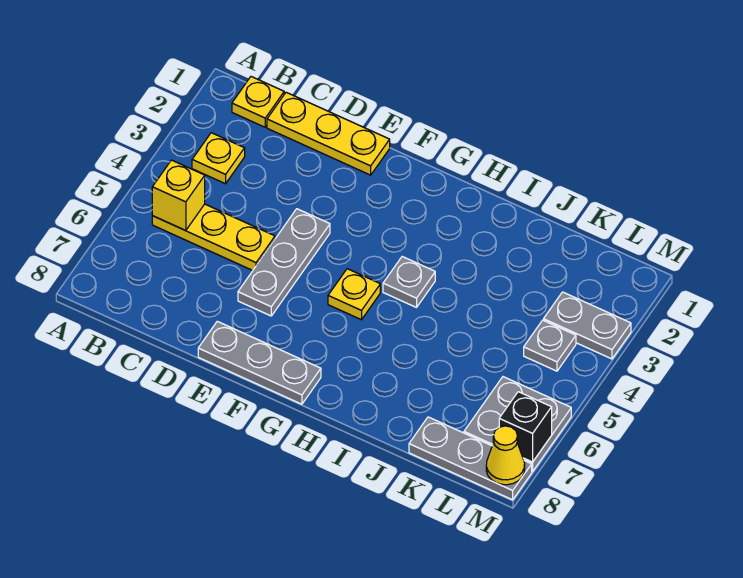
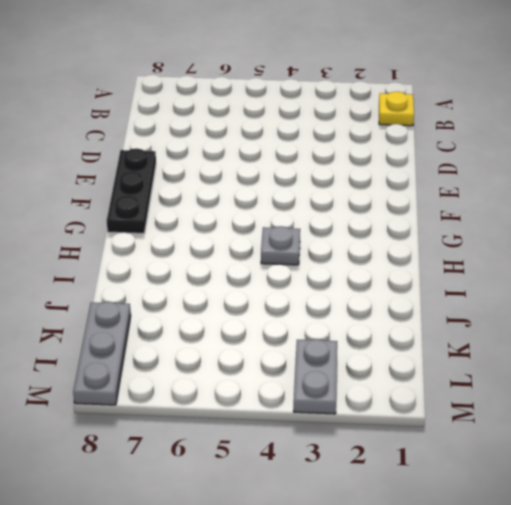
black 1x3 plate [107,148,156,233] -> grey 1x3 plate [198,321,321,404]
none -> yellow 1x1 plate [192,133,245,184]
none -> yellow 1x3 plate [152,204,275,270]
none -> yellow 1x3 plate [267,92,390,175]

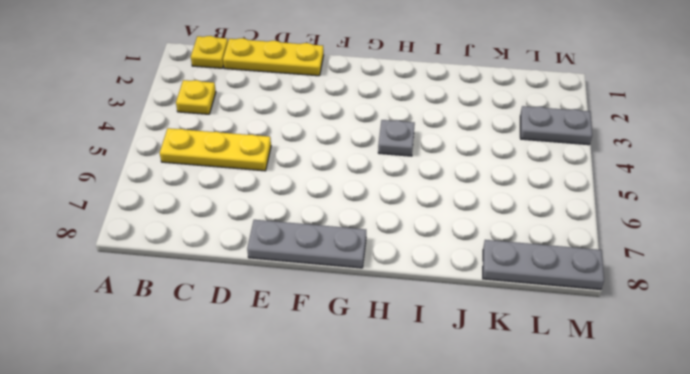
none -> grey 1x3 plate [238,209,330,316]
none -> yellow 1x1 plate [328,269,380,320]
none -> grey 1x1 plate [524,320,576,371]

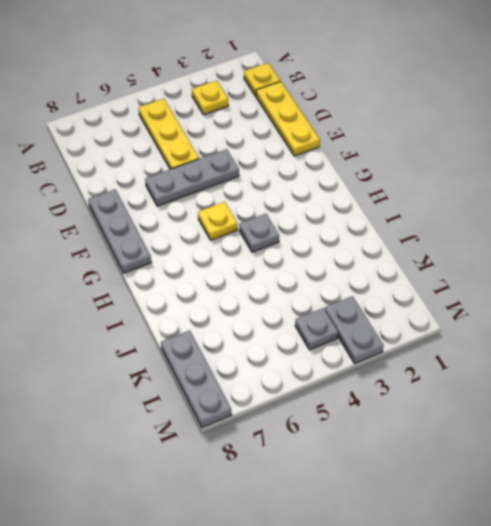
none -> grey 2x2 plate [464,377,571,472]
none -> yellow 1x1 brick [152,160,205,231]
none -> black 1x1 brick [499,392,552,462]

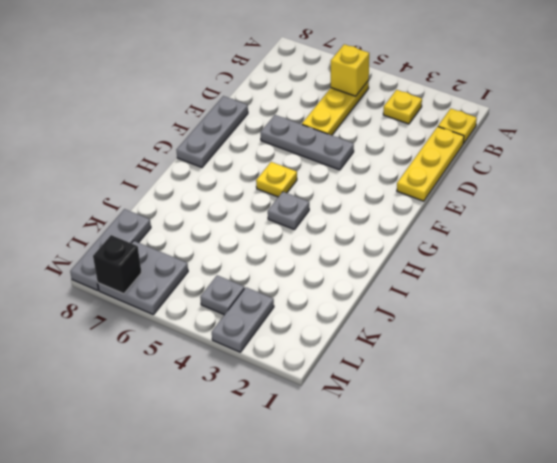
none -> yellow 1x1 cone [486,426,525,485]

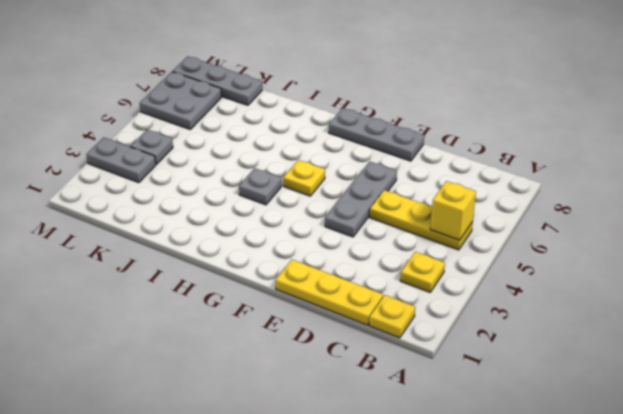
none -> black 1x1 brick [499,392,552,462]
none -> yellow 1x1 cone [486,426,525,485]

